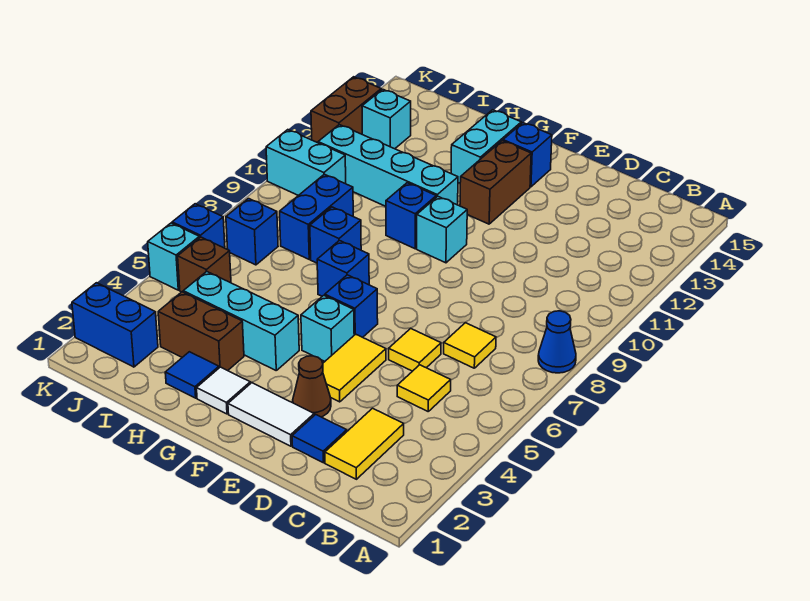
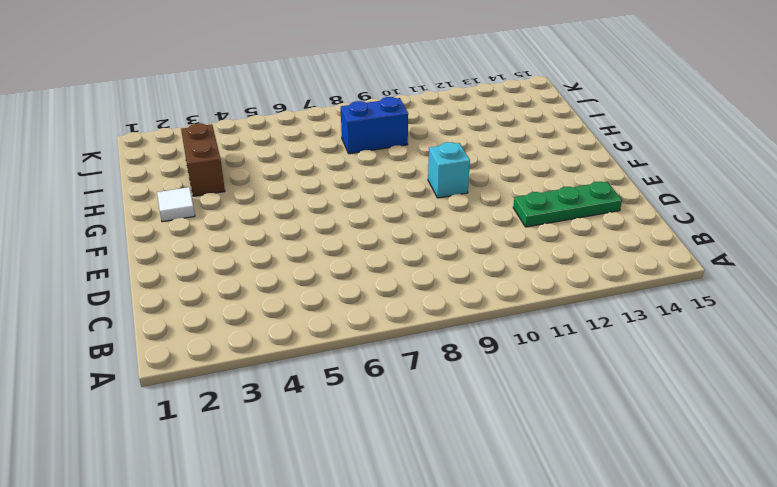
green 1x3 plate [513,182,622,227] -> none
none -> blue 1x1 cone [538,311,576,373]
none -> yellow 1x2 tile [325,408,404,479]
none -> yellow 1x1 tile [397,365,451,411]
none -> yellow 1x1 tile [444,323,496,368]

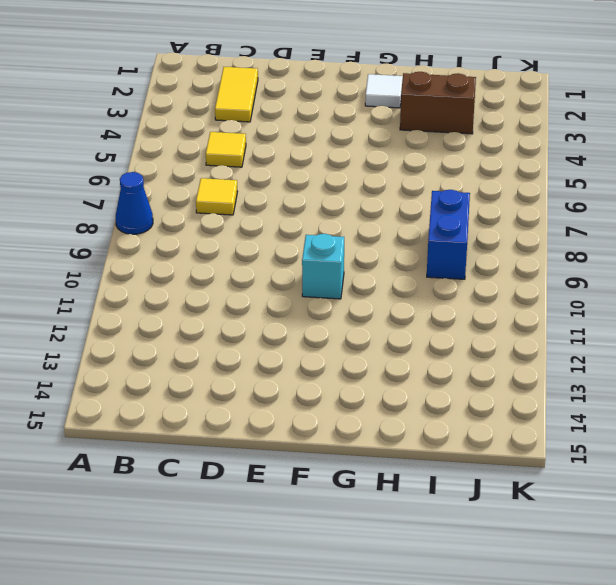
none -> blue 1x1 tile [292,415,347,463]
none -> yellow 1x1 tile [389,328,441,371]
none -> white 1x2 tile [228,383,314,446]
none -> brown 1x1 cone [293,356,331,417]

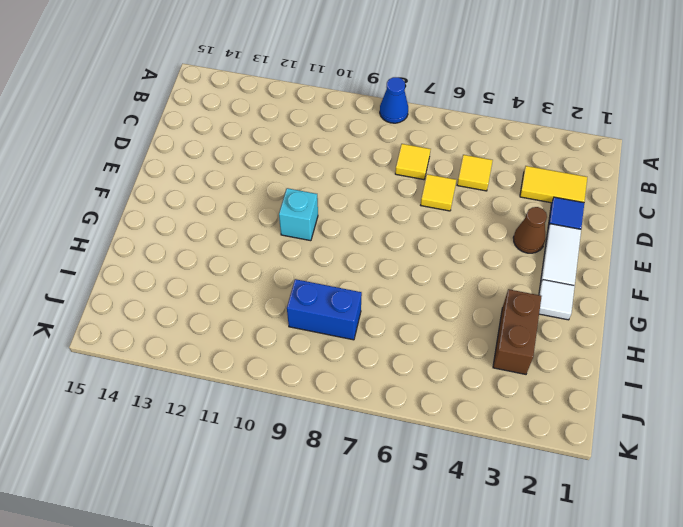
none -> yellow 1x2 tile [323,334,386,402]
none -> cyan 1x1 brick [301,295,354,361]
none -> blue 1x1 brick [325,275,378,337]
none -> brown 1x2 brick [460,141,531,224]

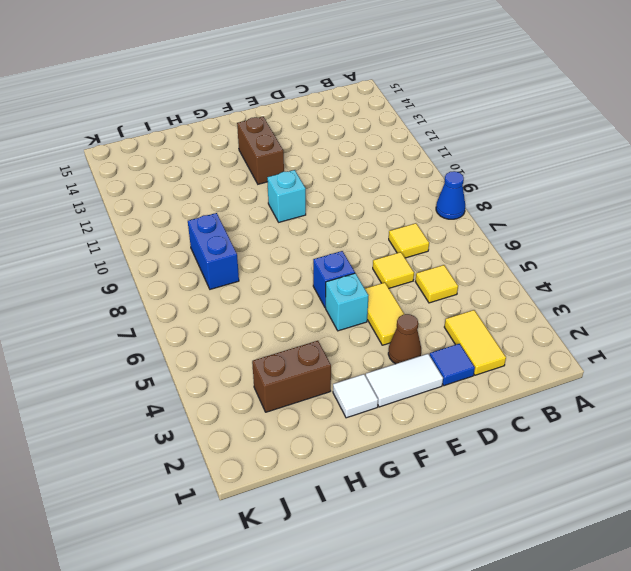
none -> blue 1x1 brick [503,123,552,187]
none -> cyan 1x3 brick [183,272,299,370]
none -> blue 1x1 brick [317,241,369,296]
none -> blue 1x1 brick [386,183,436,249]

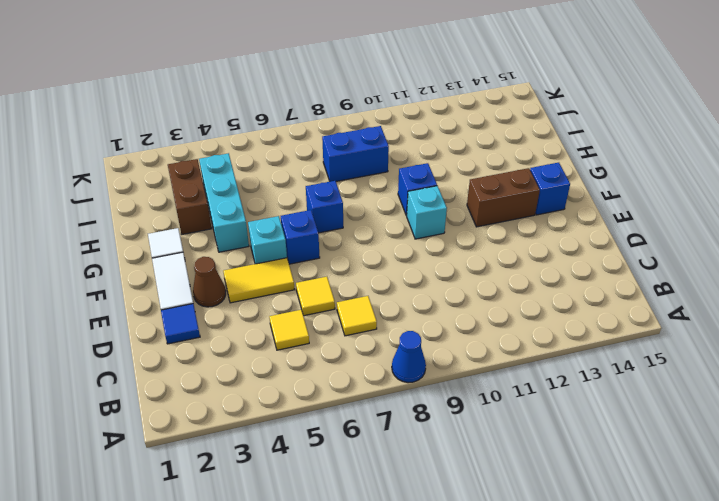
none -> yellow 1x2 tile [325,408,404,479]
none -> cyan 1x4 brick [318,125,458,206]
none -> cyan 1x2 brick [451,110,521,183]
none -> blue 1x1 tile [165,352,219,398]

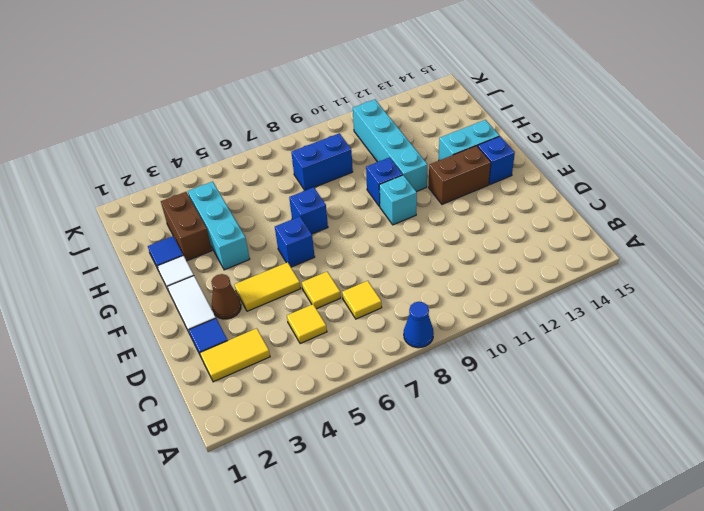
none -> cyan 1x1 brick [301,295,354,361]
none -> blue 1x1 brick [310,207,361,263]
none -> blue 1x2 brick [72,283,158,367]
none -> brown 1x1 brick [178,237,231,292]

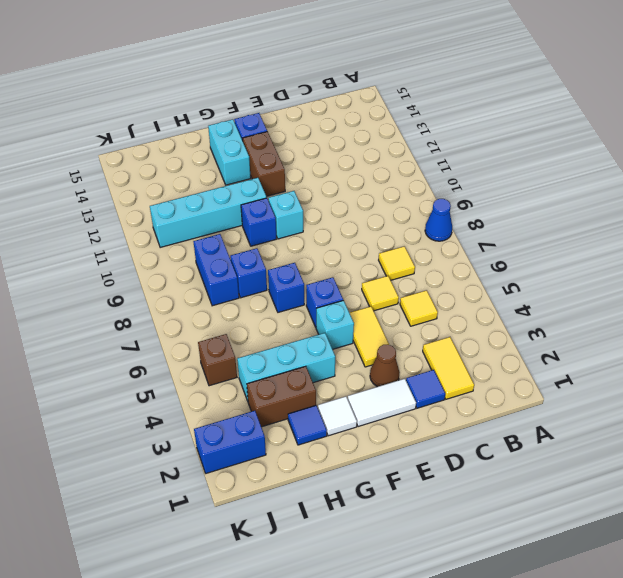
none -> blue 1x1 brick [226,199,278,265]
none -> cyan 1x2 brick [266,130,346,196]
none -> cyan 1x1 brick [362,89,411,149]
none -> cyan 1x1 brick [148,223,199,290]

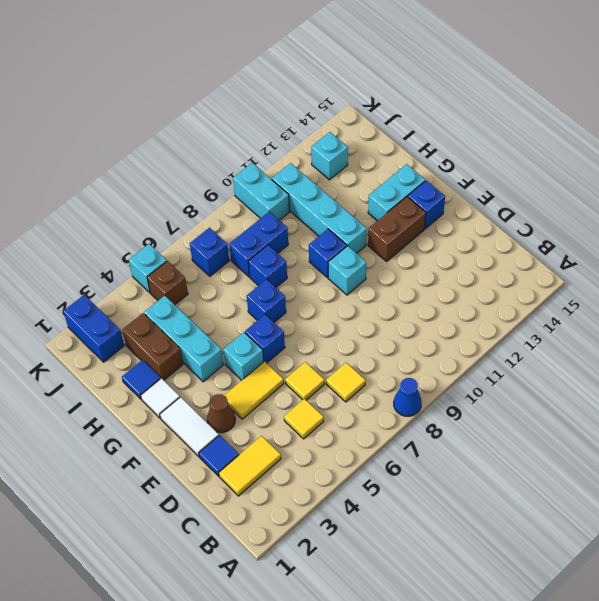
none -> blue 1x1 brick [172,204,225,248]
none -> brown 1x2 brick [311,77,381,143]

